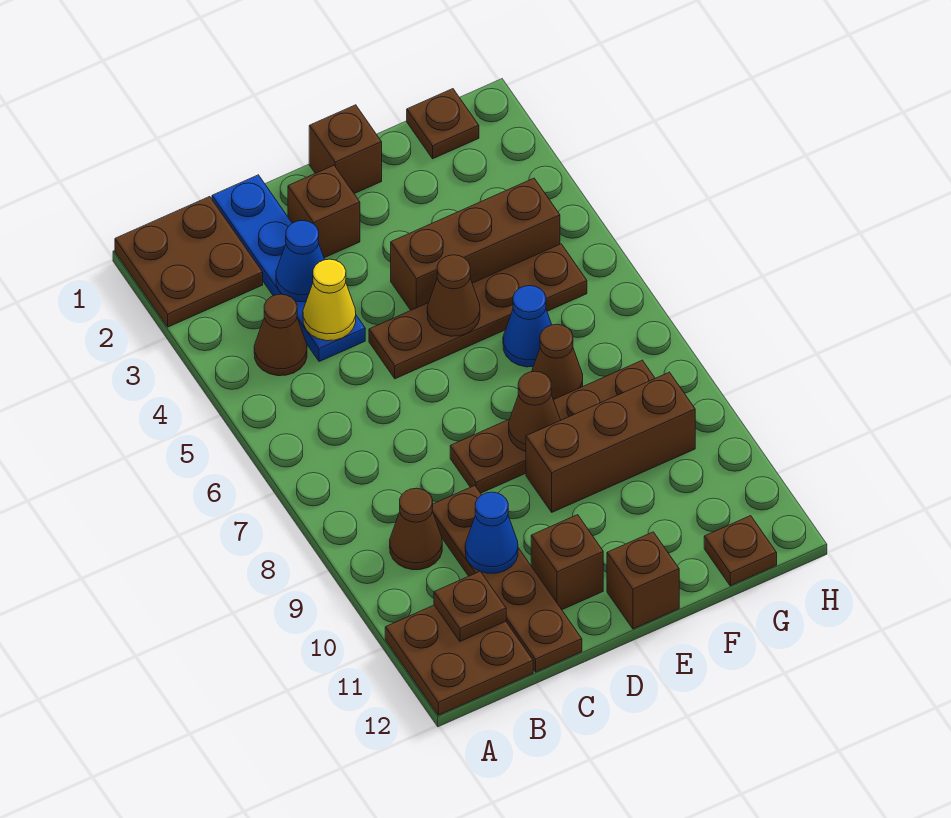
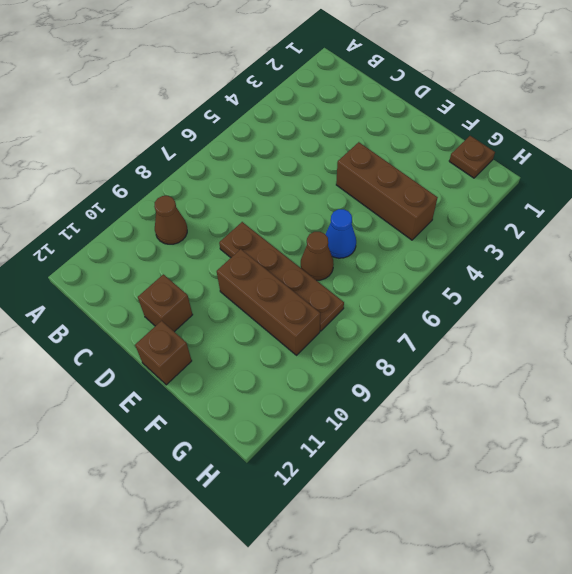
none -> brown 2x2 plate [115,197,263,327]
none -> brown 2x2 plate [385,605,533,715]
none -> brown 1x1 cone [254,294,307,376]

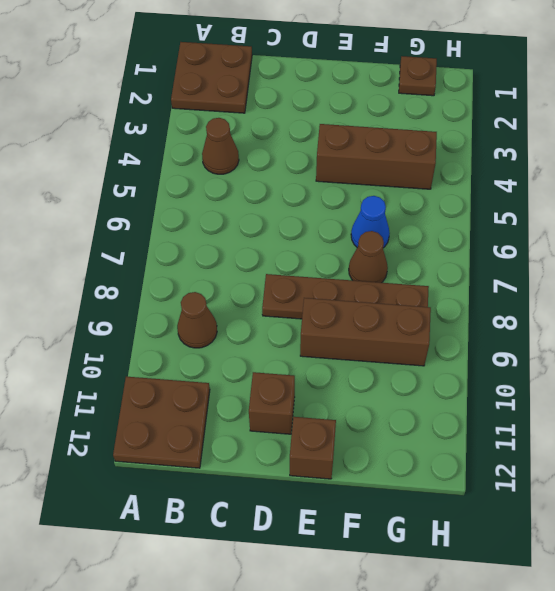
none -> blue 1x4 plate [212,175,365,362]
none -> brown 1x4 plate [432,486,582,672]
none -> brown 1x1 brick [288,165,360,258]

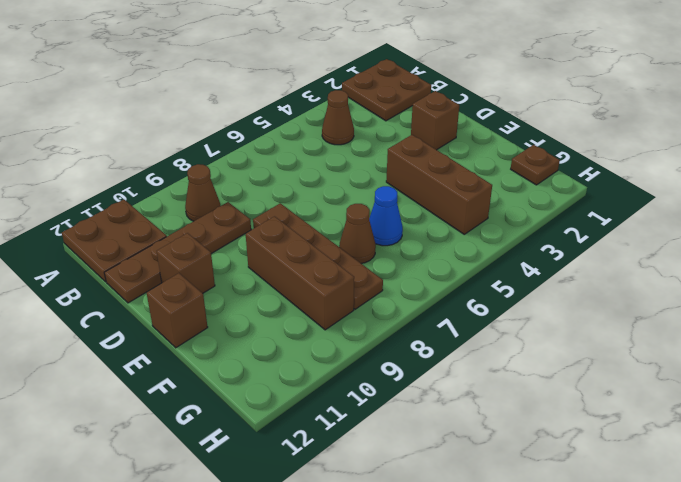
none -> blue 1x4 plate [212,175,365,362]
none -> brown 1x4 plate [369,244,587,379]
none -> brown 1x1 brick [309,105,382,194]

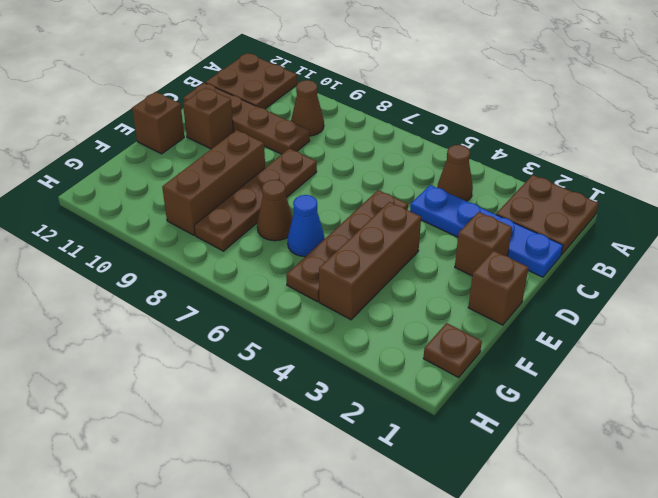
none -> brown 1x1 plate [704,516,777,586]
none -> brown 1x1 plate [434,571,506,641]
none -> blue 1x1 cone [276,221,325,302]

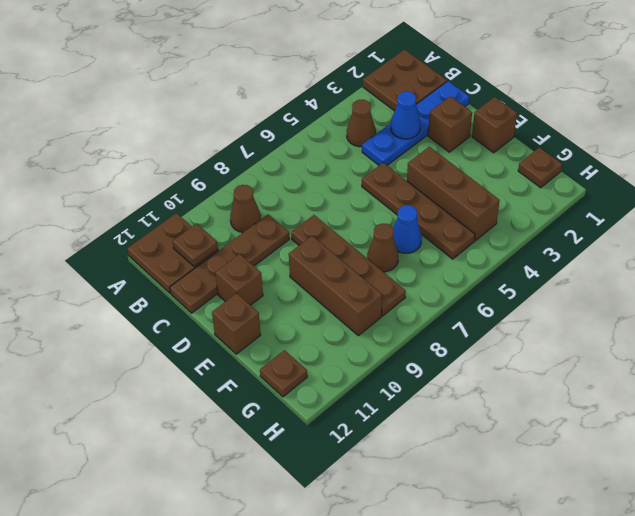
none -> yellow 1x1 cone [303,259,356,341]
none -> blue 1x1 cone [465,492,518,573]
none -> brown 1x1 cone [427,255,480,336]

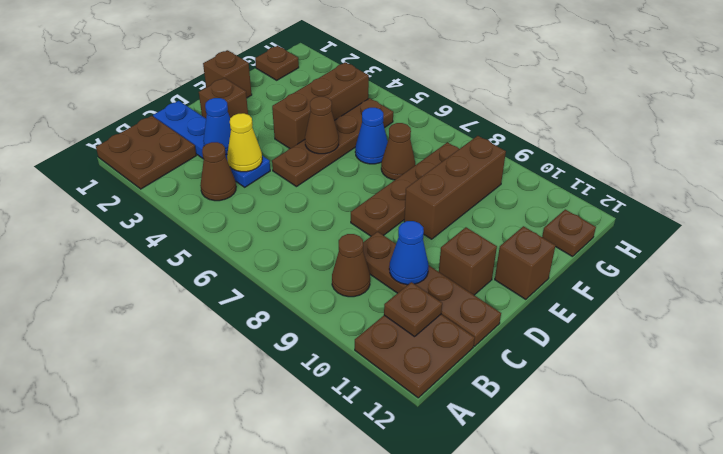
none -> brown 1x1 cone [509,371,561,451]

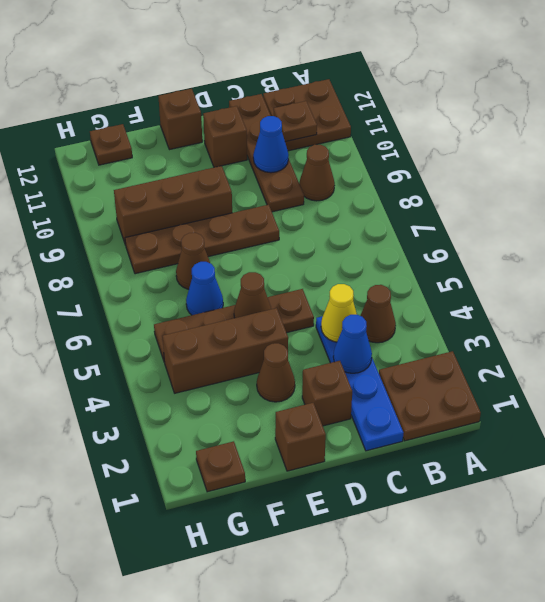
brown 1x1 cone [257,343,295,402] -> brown 1x1 cone moved to [509,371,561,451]

